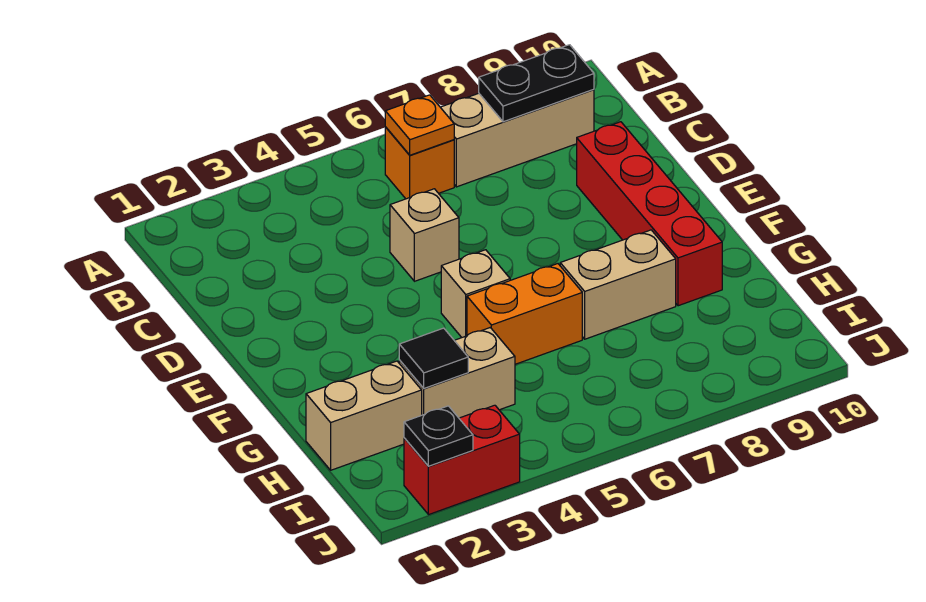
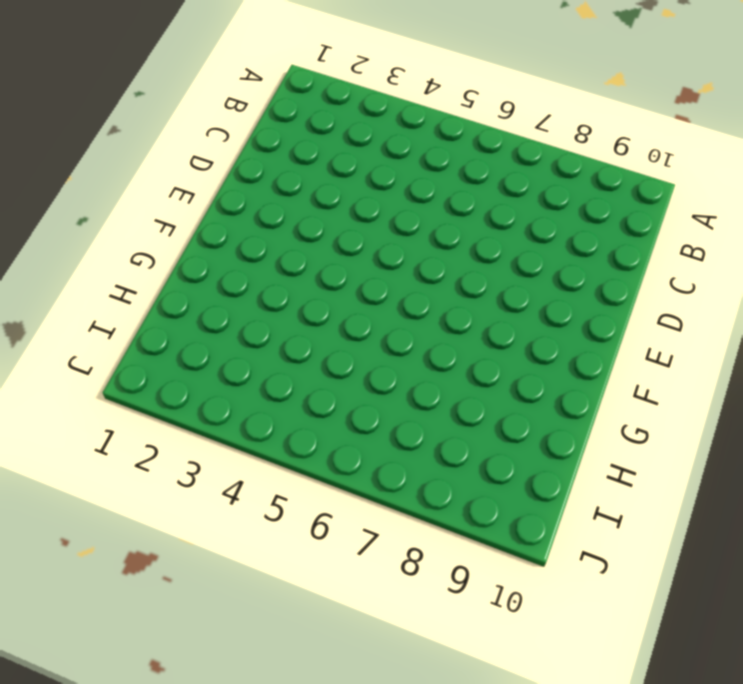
none -> orange 1x1 brick [385,127,454,199]
none -> tan 1x3 brick [440,89,594,187]
none -> tan 1x1 brick [390,189,459,281]

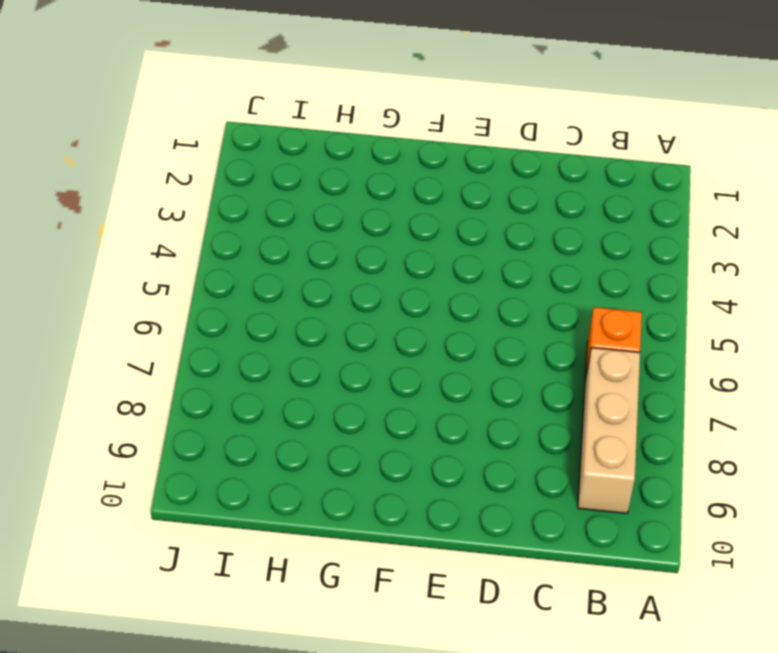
none -> tan 1x1 brick [390,189,459,281]
none -> red 1x4 brick [577,122,722,306]
none -> tan 1x1 brick [441,250,510,337]

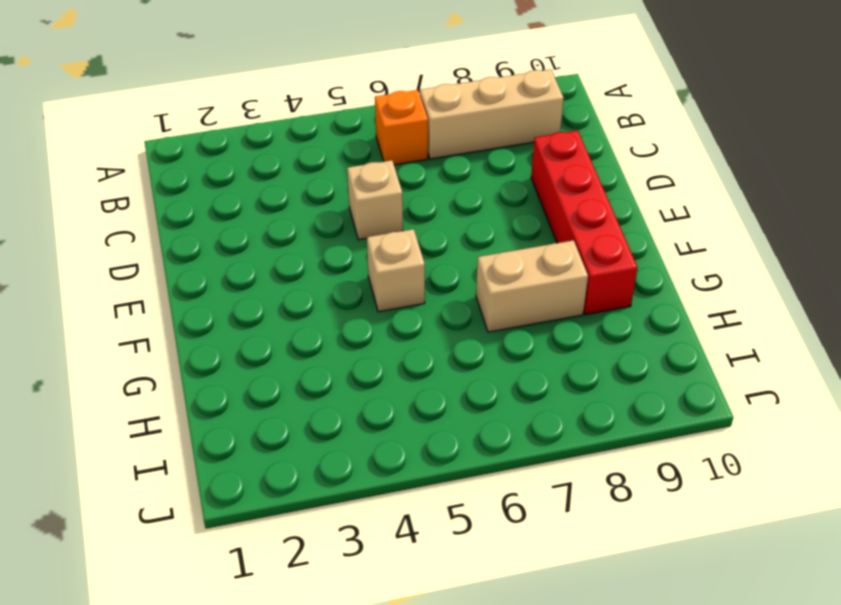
none -> orange 1x2 brick [467,264,582,364]
none -> tan 1x2 brick [306,361,422,470]
none -> tan 1x2 brick [399,328,515,418]

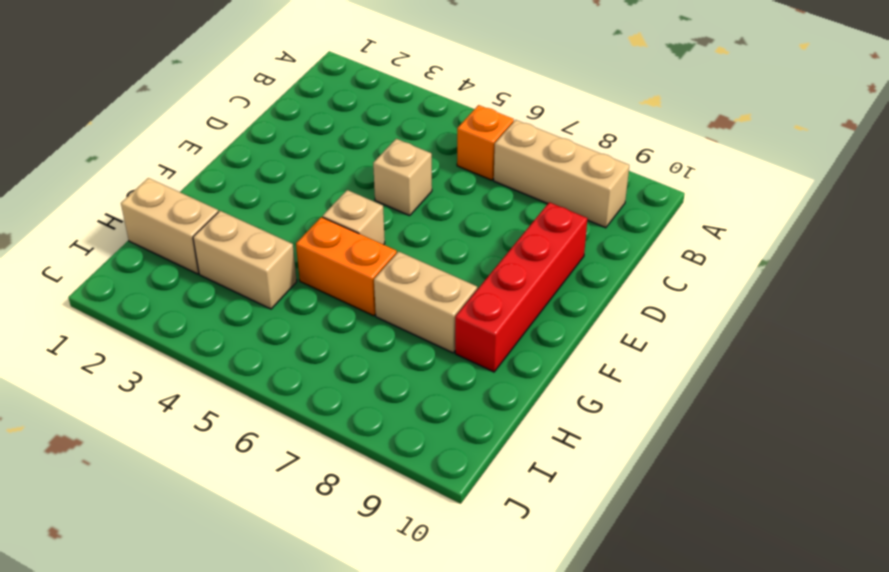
none -> red 1x2 brick [404,405,520,515]
none -> orange 1x1 plate [385,95,454,155]
none -> black 1x2 plate [479,45,594,122]

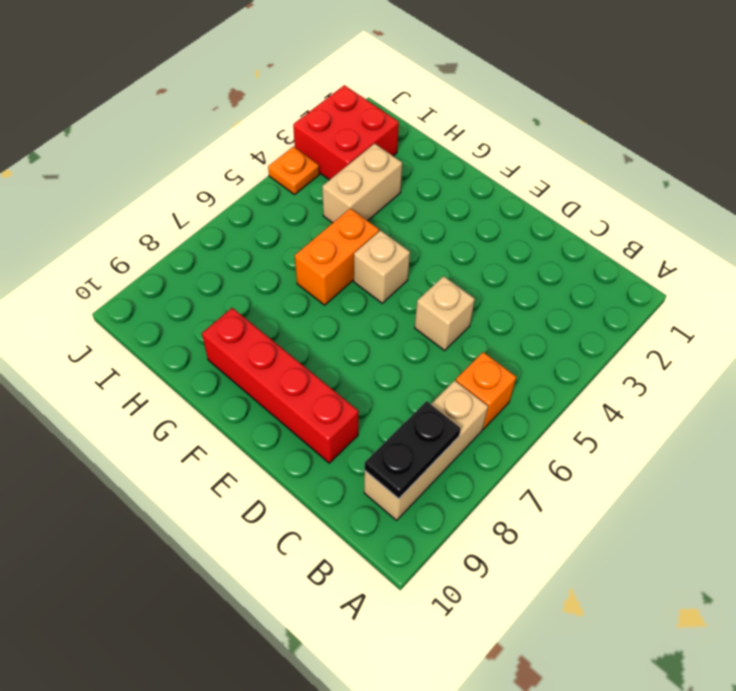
red 2x2 brick [293,85,399,180] -> red 1x2 brick [404,405,520,515]
orange 1x1 plate [268,147,320,195] -> orange 1x1 plate moved to [385,95,454,155]
none -> tan 1x2 brick [560,230,676,339]
none -> tan 1x2 brick [306,361,422,470]
none -> black 1x1 tile [399,328,468,388]

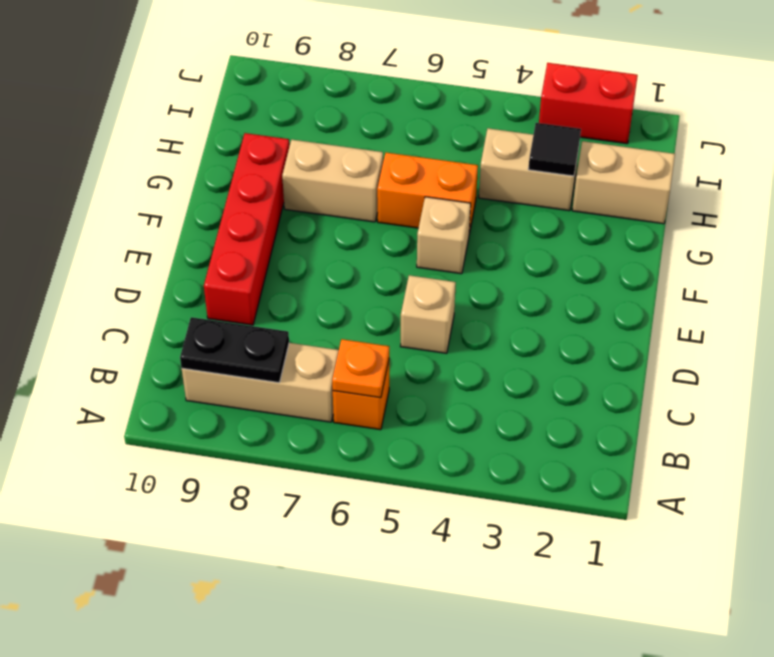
none -> black 1x1 plate [404,406,473,466]

